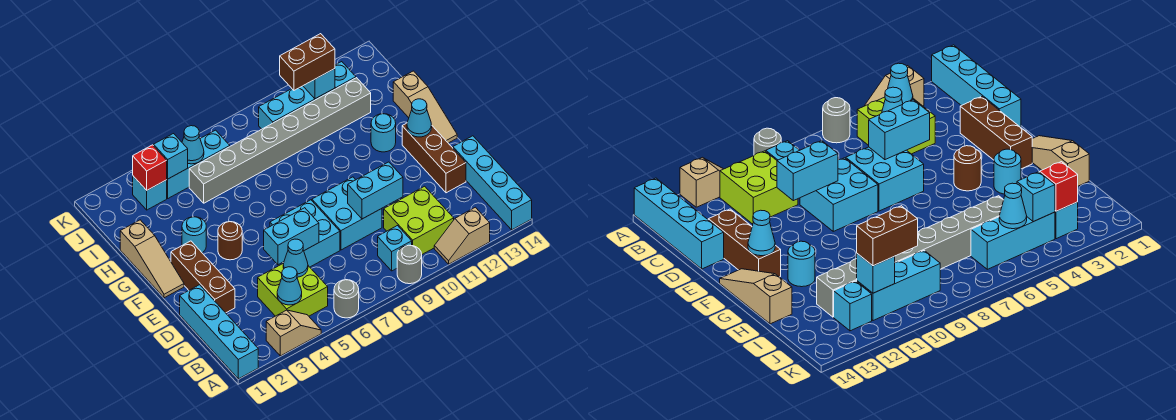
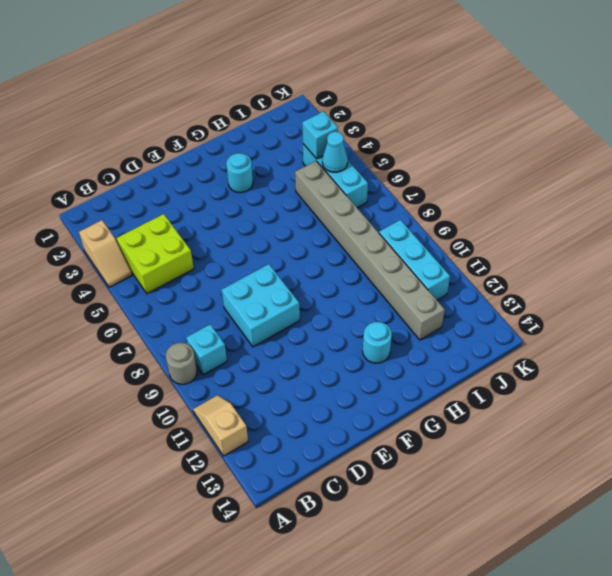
none -> cyan 1x4 brick [180,285,258,379]
none -> grey 1x1 round brick [334,280,359,318]
none -> cyan 1x4 brick [453,136,532,230]
none -> lime 2x2 brick [384,186,454,254]

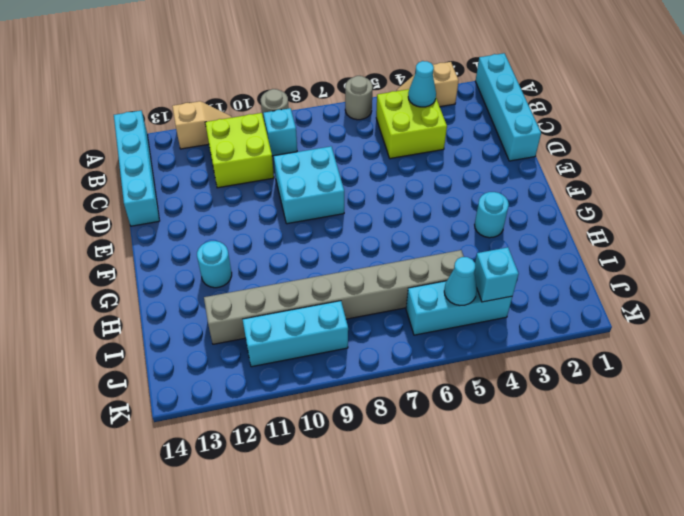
none -> brown 1x3 brick [171,241,235,313]
none -> cyan 2x2 brick [270,200,340,267]
none -> brown 1x3 brick [402,123,466,193]
none -> tan 1x3 slope [120,220,184,298]

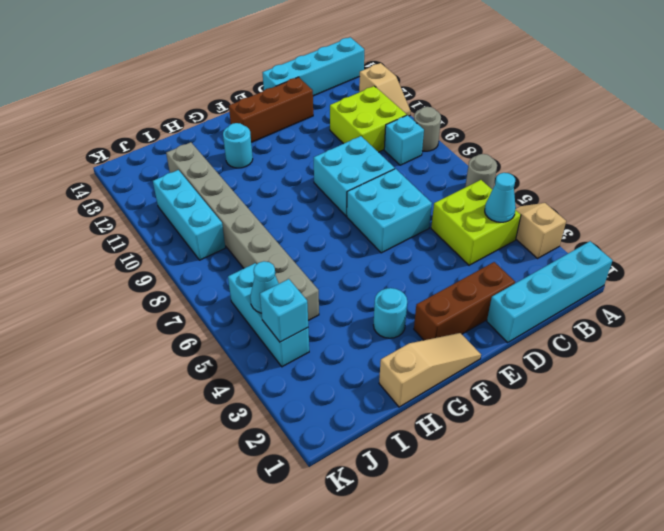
none -> brown 1x1 round brick [218,222,242,260]
none -> tan 1x3 slope [393,71,457,143]
none -> cyan 1x1 brick [133,176,167,210]
none -> cyan 1x1 brick [335,62,356,89]

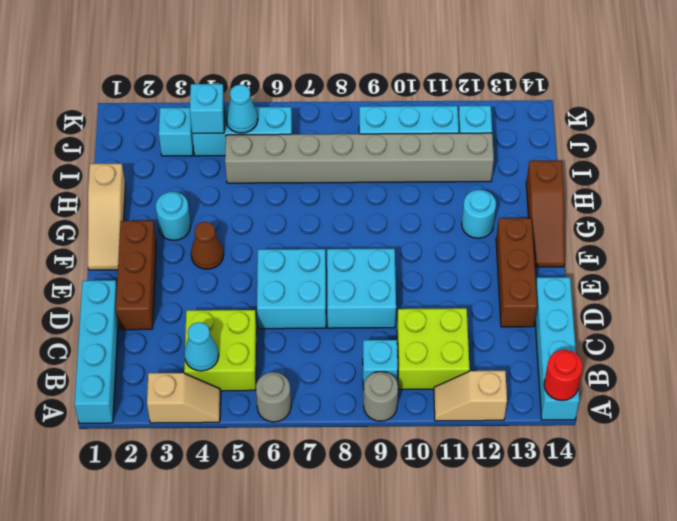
red 1x1 round brick [544,350,583,401] -> none
brown 1x1 cone [191,222,224,269] -> brown 1x1 round brick [218,222,242,260]
brown 1x3 slope [526,161,565,267] -> tan 1x3 slope [393,71,457,143]
none -> cyan 1x1 cone [283,239,308,277]
none -> cyan 1x2 brick [264,208,319,265]
none -> cyan 1x2 brick [348,162,403,219]
none -> cyan 1x1 cone [407,99,432,137]

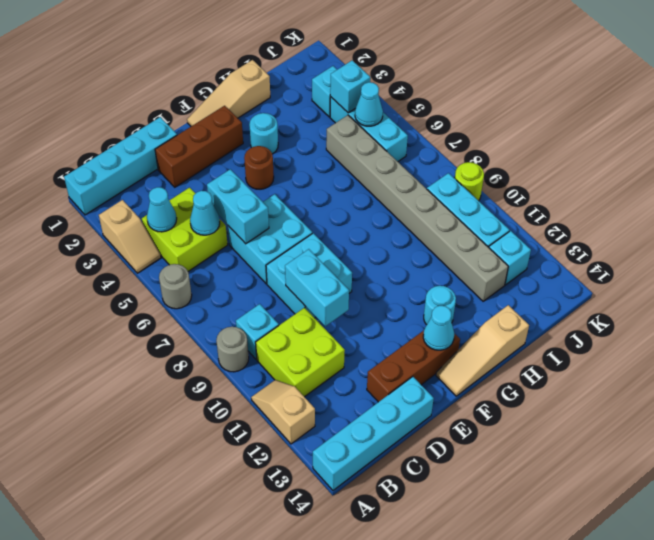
lime 1x1 round brick [455,162,484,201] -> none
none -> red 1x1 brick [133,145,167,190]
none -> cyan 1x1 brick [303,69,335,99]
none -> brown 1x2 brick [280,34,335,90]

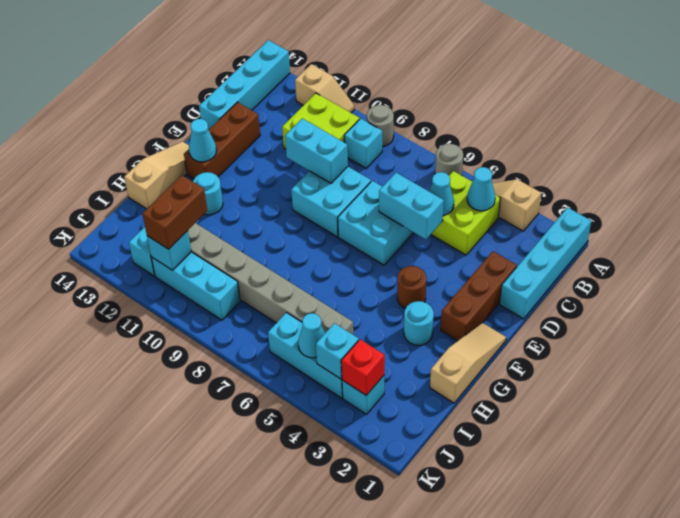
brown 1x2 brick [142,175,207,249] -> brown 1x2 brick turned to [280,34,335,90]

